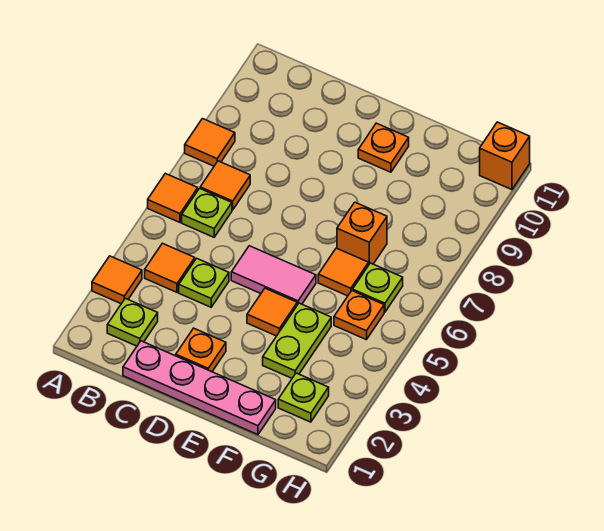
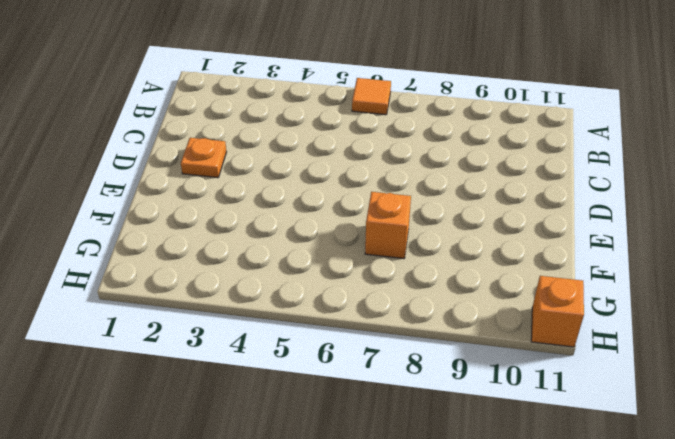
none -> orange 1x1 tile [92,256,142,304]
none -> orange 1x1 tile [185,119,235,166]
none -> lime 1x1 plate [107,298,158,346]

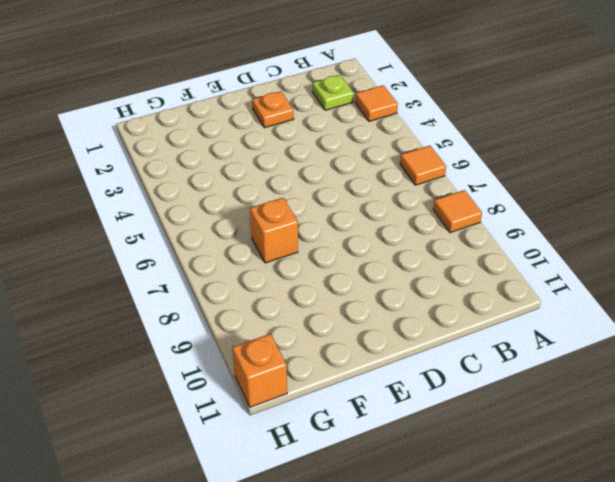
none -> orange 1x1 tile [145,243,195,292]
none -> lime 1x1 plate [182,188,232,237]
none -> orange 1x1 tile [200,161,250,210]

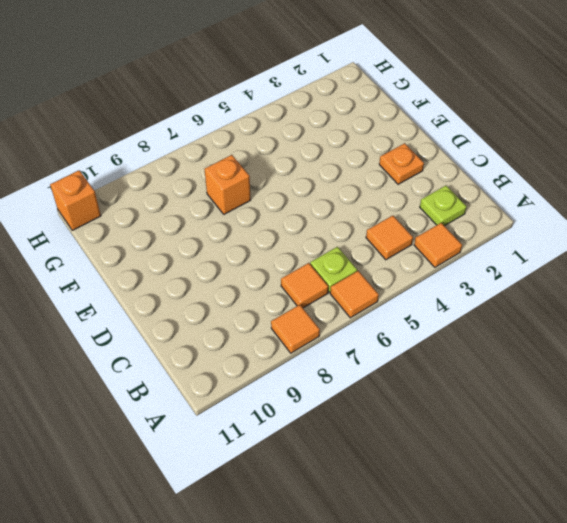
none -> pink 1x4 plate [123,341,276,435]
none -> lime 1x1 plate [179,258,229,307]
none -> pink 1x2 tile [231,246,316,305]

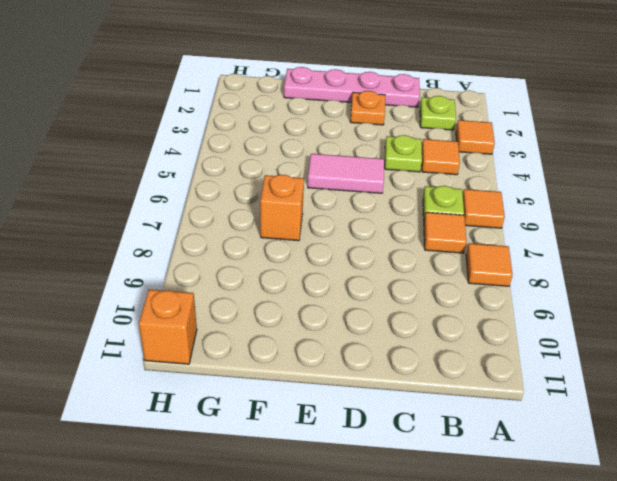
none -> orange 1x1 tile [247,288,297,336]
none -> orange 1x1 plate [358,123,409,172]
none -> lime 1x2 plate [263,303,331,378]

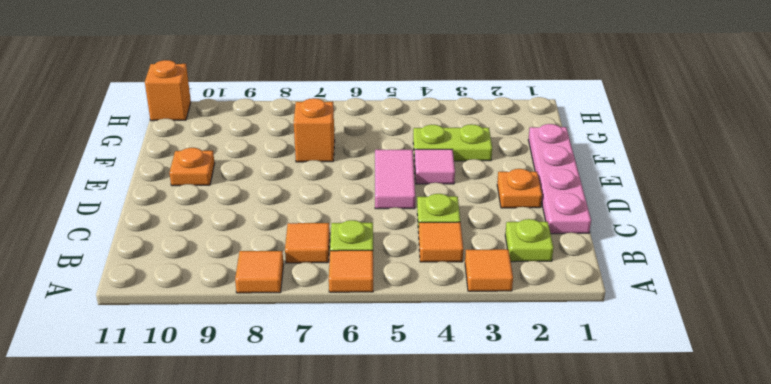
pink 1x1 tile [414,149,455,184] -> orange 1x1 tile [247,288,297,336]
none -> orange 1x1 tile [318,248,369,296]
none -> lime 1x1 plate [278,373,329,422]
none -> orange 1x1 plate [334,291,384,340]

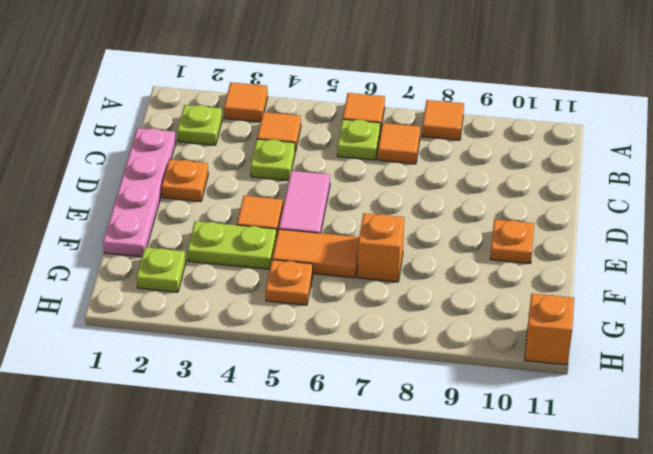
orange 1x2 tile [272,229,359,278] -> orange 1x1 tile [318,248,369,296]
none -> lime 1x1 plate [353,263,403,312]

